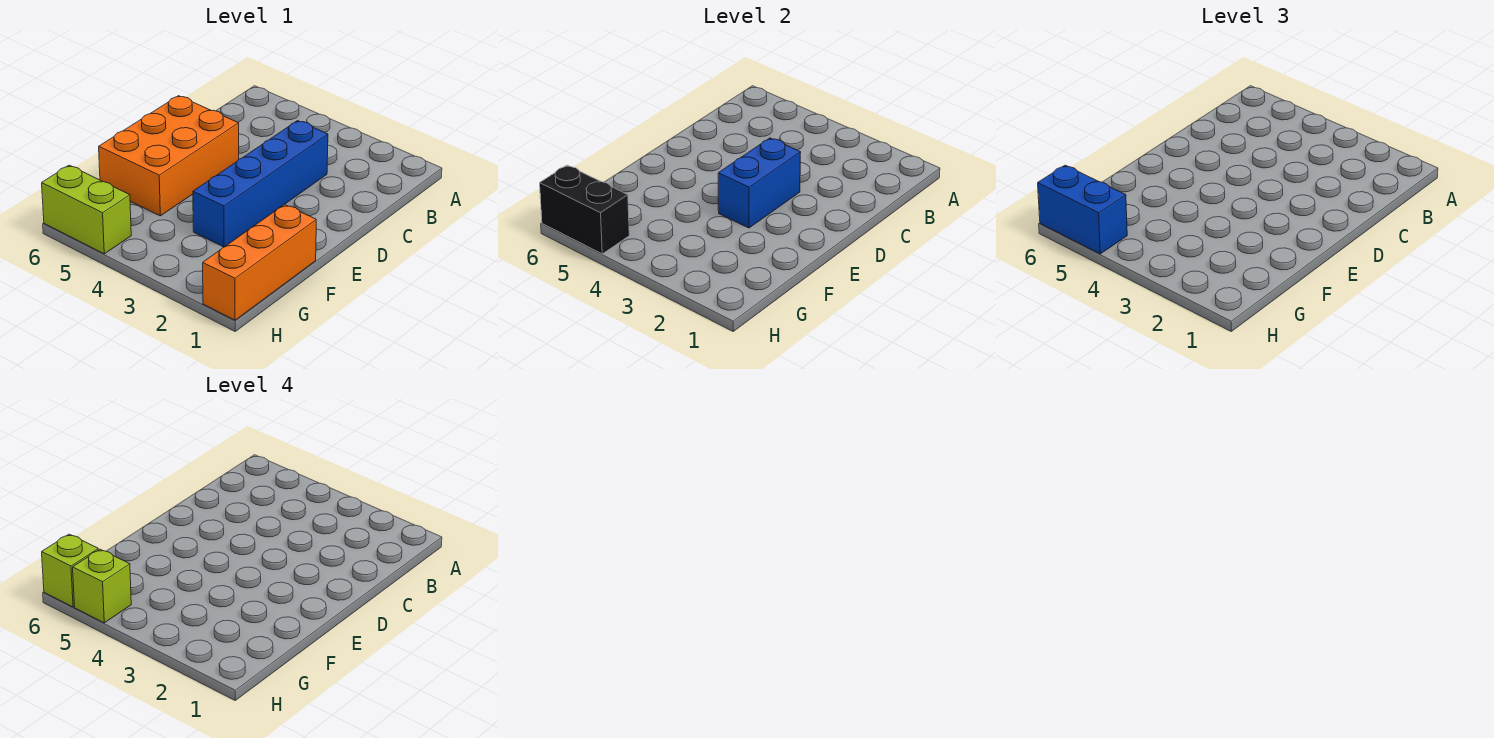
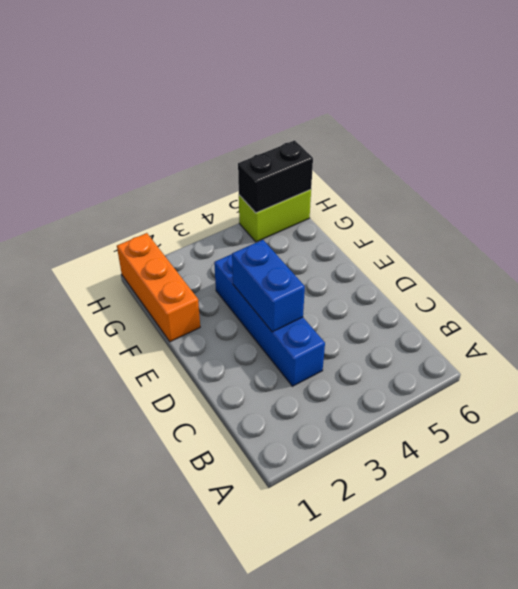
none -> orange 2x3 brick [99,96,239,216]
none -> blue 1x2 brick [1038,165,1127,254]

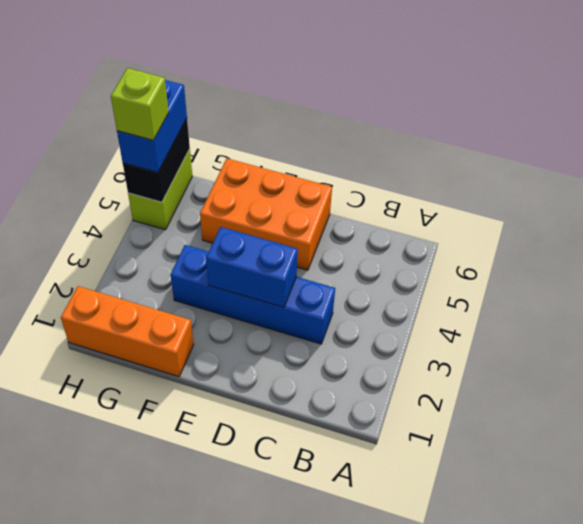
none -> lime 1x1 brick [42,534,98,607]

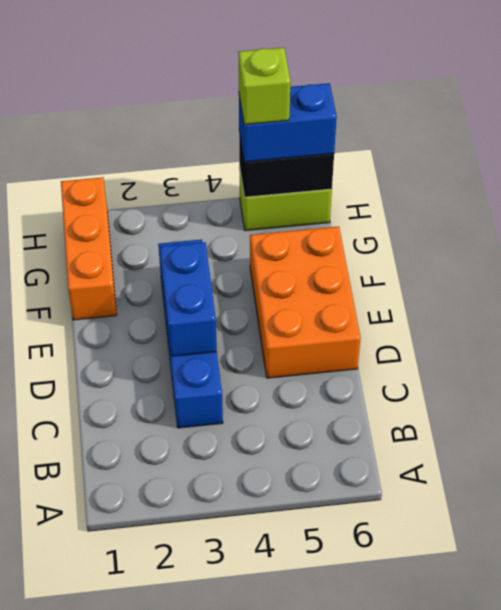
none -> lime 1x1 brick [42,534,98,607]

